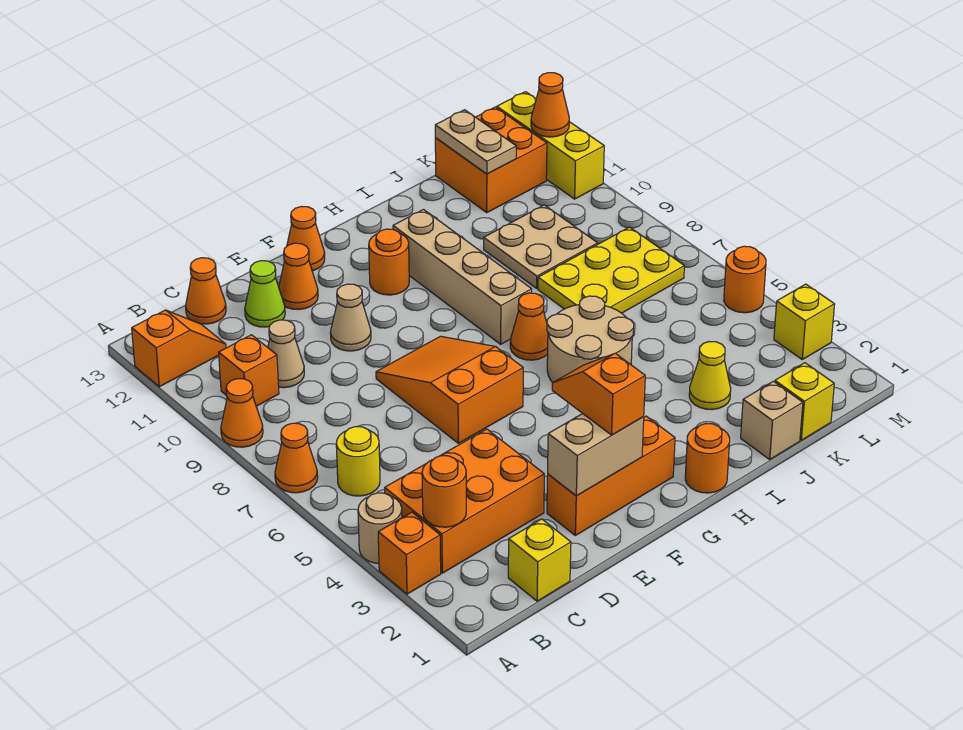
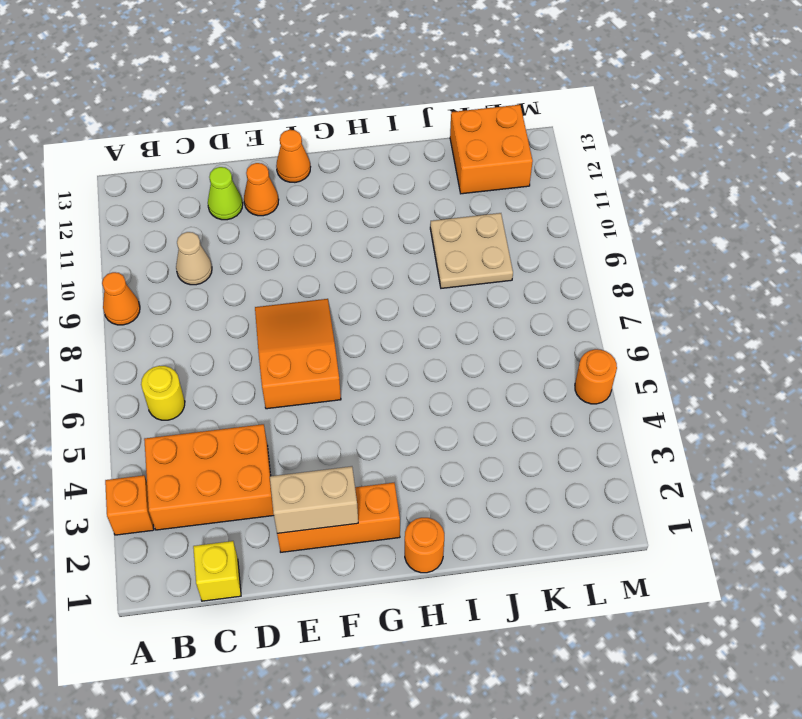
none -> tan 1x1 round brick [358,493,402,563]
none -> orange 1x1 cone [275,423,318,493]
none -> orange 1x2 slope [132,310,226,387]
none -> orange 1x1 brick [219,335,279,406]

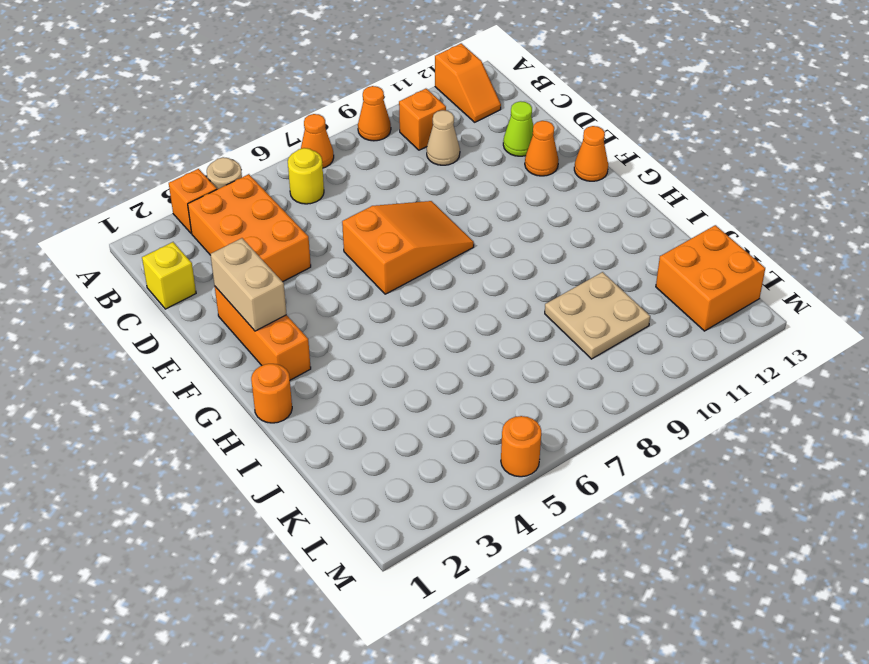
none -> orange 1x1 cone [186,258,226,324]
none -> tan 1x1 cone [330,284,371,351]
none -> orange 1x1 round brick [369,229,409,295]
none -> tan 2x2 round brick [547,296,634,382]

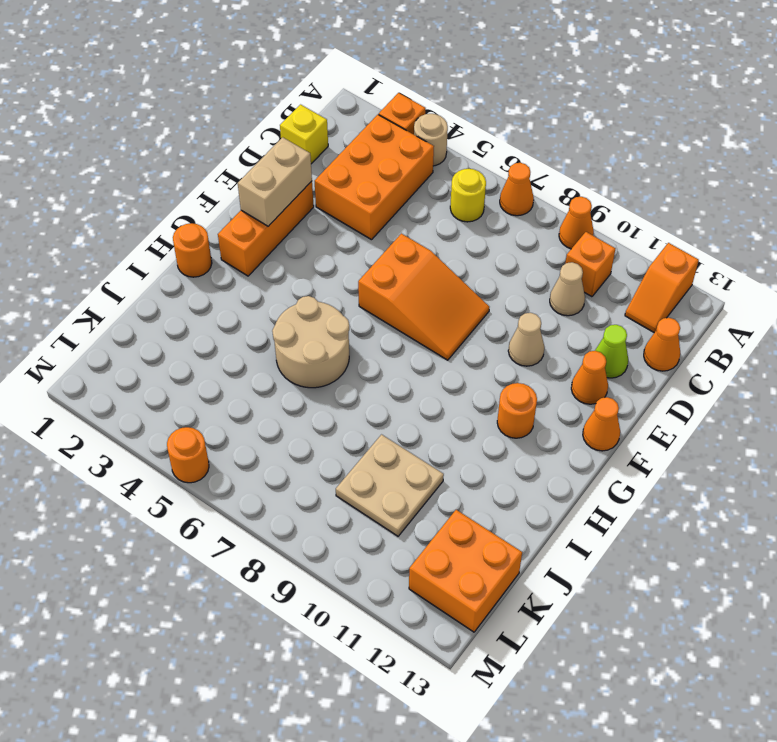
none -> orange 1x1 cone [510,293,548,360]
none -> tan 1x4 brick [393,210,532,344]
none -> tan 1x1 brick [741,381,803,459]
none -> yellow 1x1 cone [689,342,731,410]

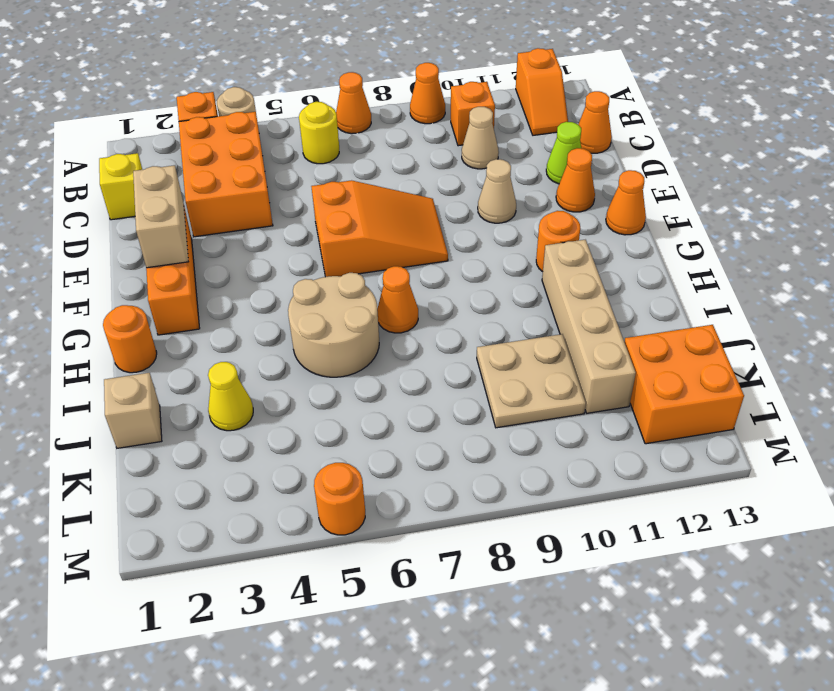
tan 1x4 brick [542,240,636,413] -> tan 1x4 brick turned to [393,210,532,344]
none -> yellow 2x3 plate [538,227,684,313]
none -> yellow 1x1 brick [775,363,834,440]
none -> yellow 1x1 brick [774,284,835,359]
none -> yellow 1x3 brick [497,92,604,199]

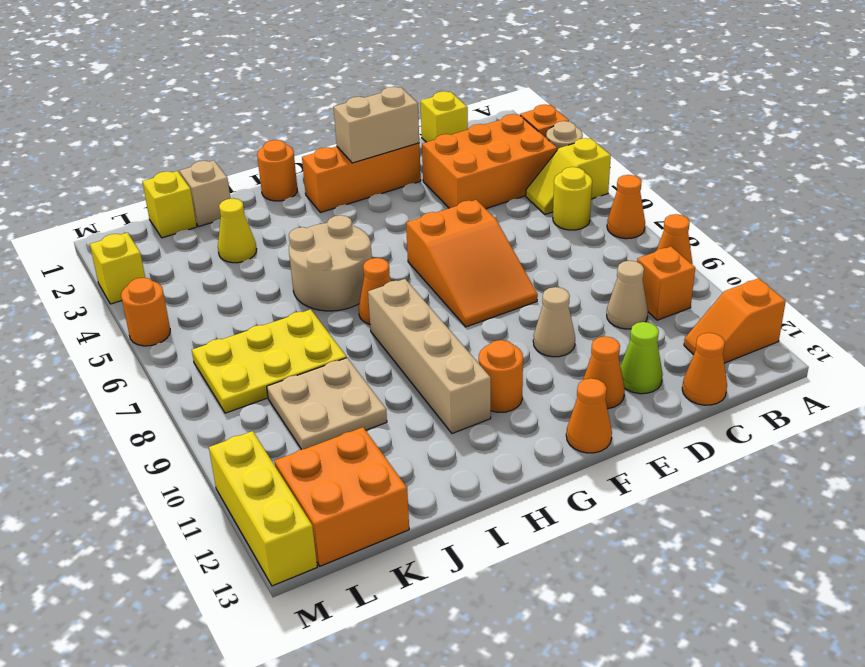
yellow 1x2 slope [526,138,611,214] -> none
none -> orange 1x1 round brick [422,456,466,527]
none -> tan 1x2 plate [435,110,516,174]
none -> orange 1x1 cone [531,73,569,137]
none -> orange 1x2 slope [552,353,645,435]

